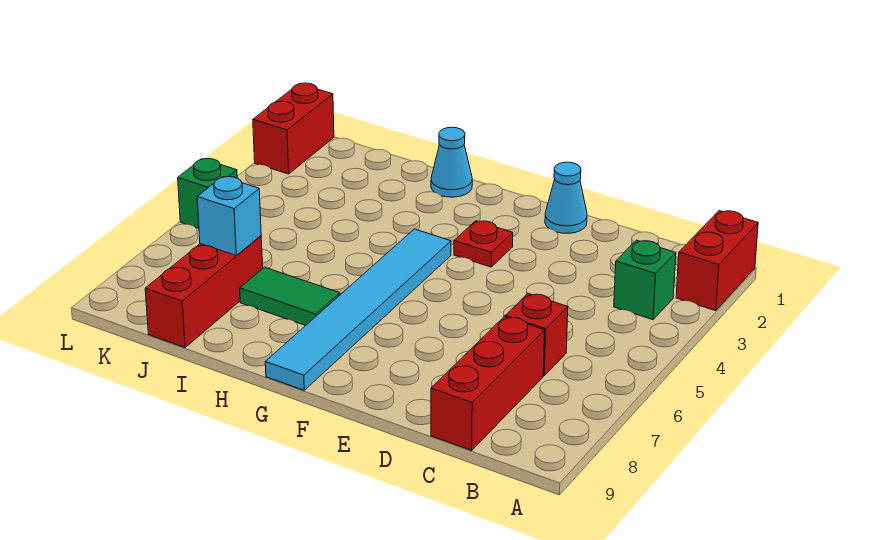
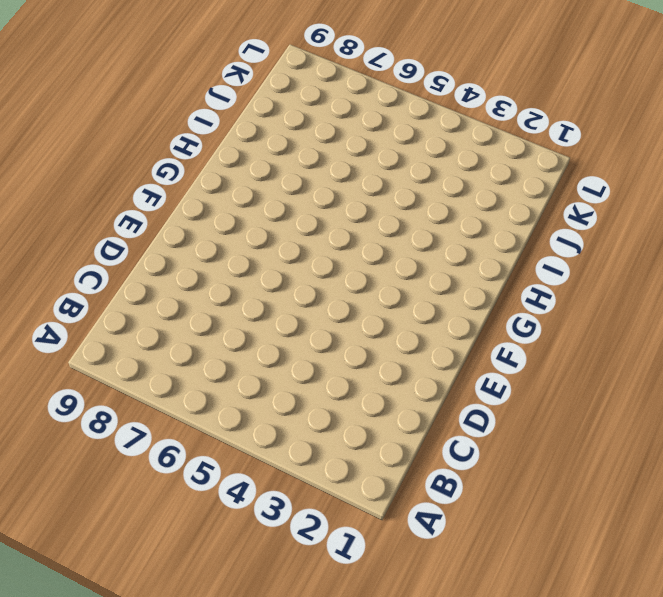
none -> red 1x2 brick [676,211,758,311]
none -> green 1x1 brick [614,240,676,320]
none -> red 1x1 brick [505,294,568,376]

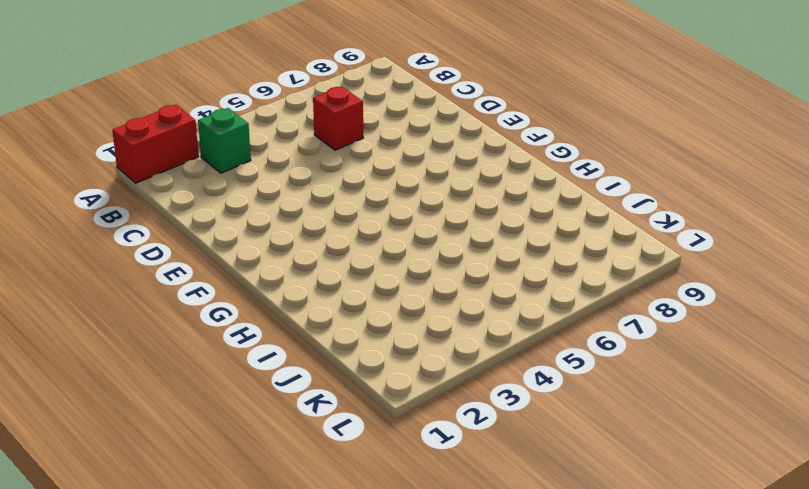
none -> red 1x3 brick [431,317,545,450]
none -> cyan 1x1 cone [545,162,587,233]
none -> red 1x1 plate [454,221,513,267]

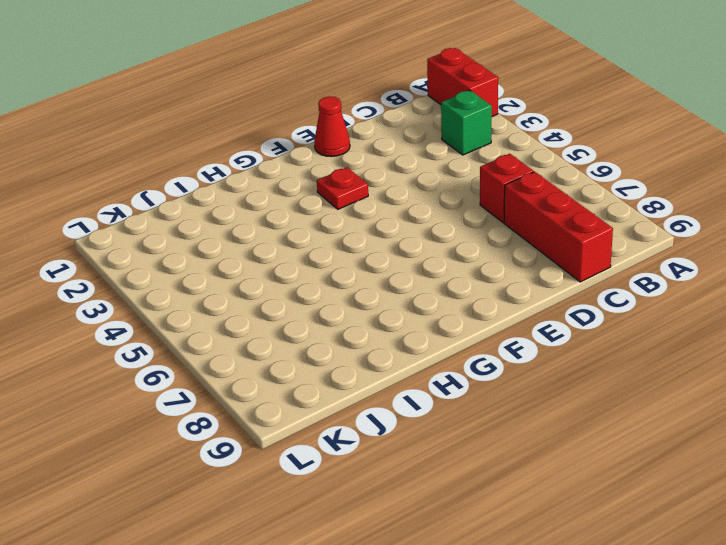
red 1x1 cone [314,97,350,157] -> cyan 1x1 cone [545,162,587,233]
none -> cyan 1x6 tile [265,229,451,390]
none -> cyan 1x1 cone [431,127,472,197]
none -> green 1x2 tile [240,267,340,325]

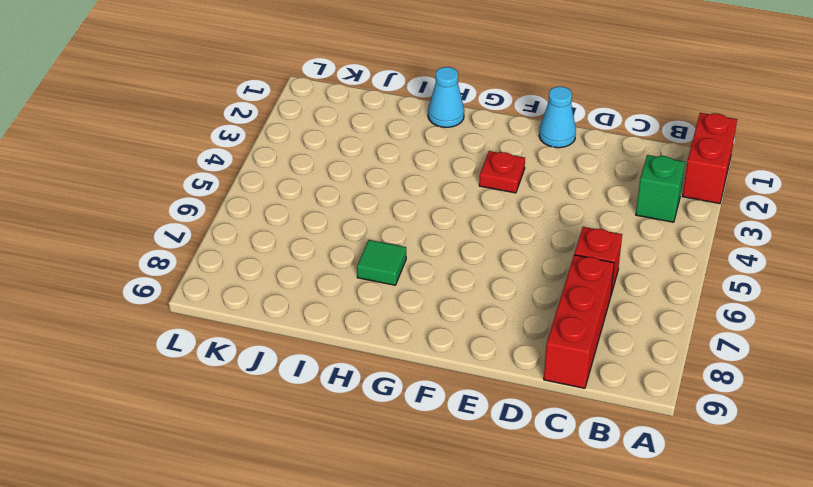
green 1x1 tile [357,240,406,285] -> green 1x2 tile [240,267,340,325]
none -> cyan 1x6 tile [265,229,451,390]
none -> red 1x3 brick [145,236,263,348]
none -> red 1x2 brick [253,83,334,174]

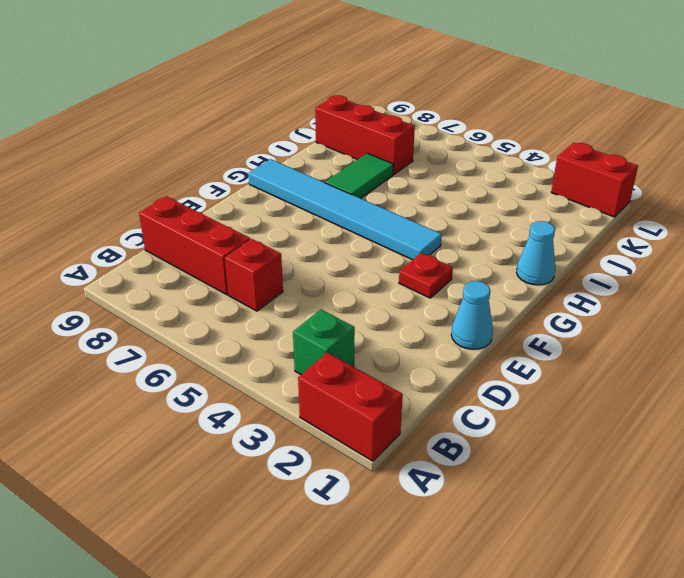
none -> green 1x1 brick [178,159,237,228]
none -> cyan 1x1 brick [197,177,261,255]

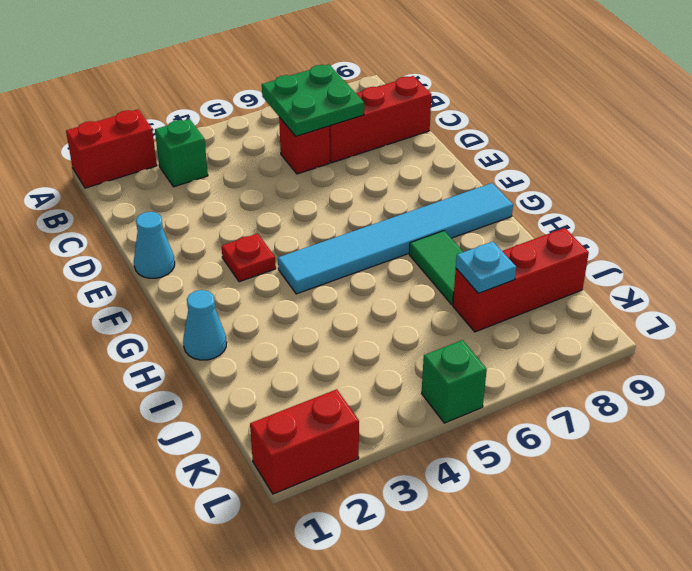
green 2x2 plate [262,64,364,136] -> none
cyan 1x1 plate [456,242,516,293] -> cyan 1x1 brick [197,177,261,255]

